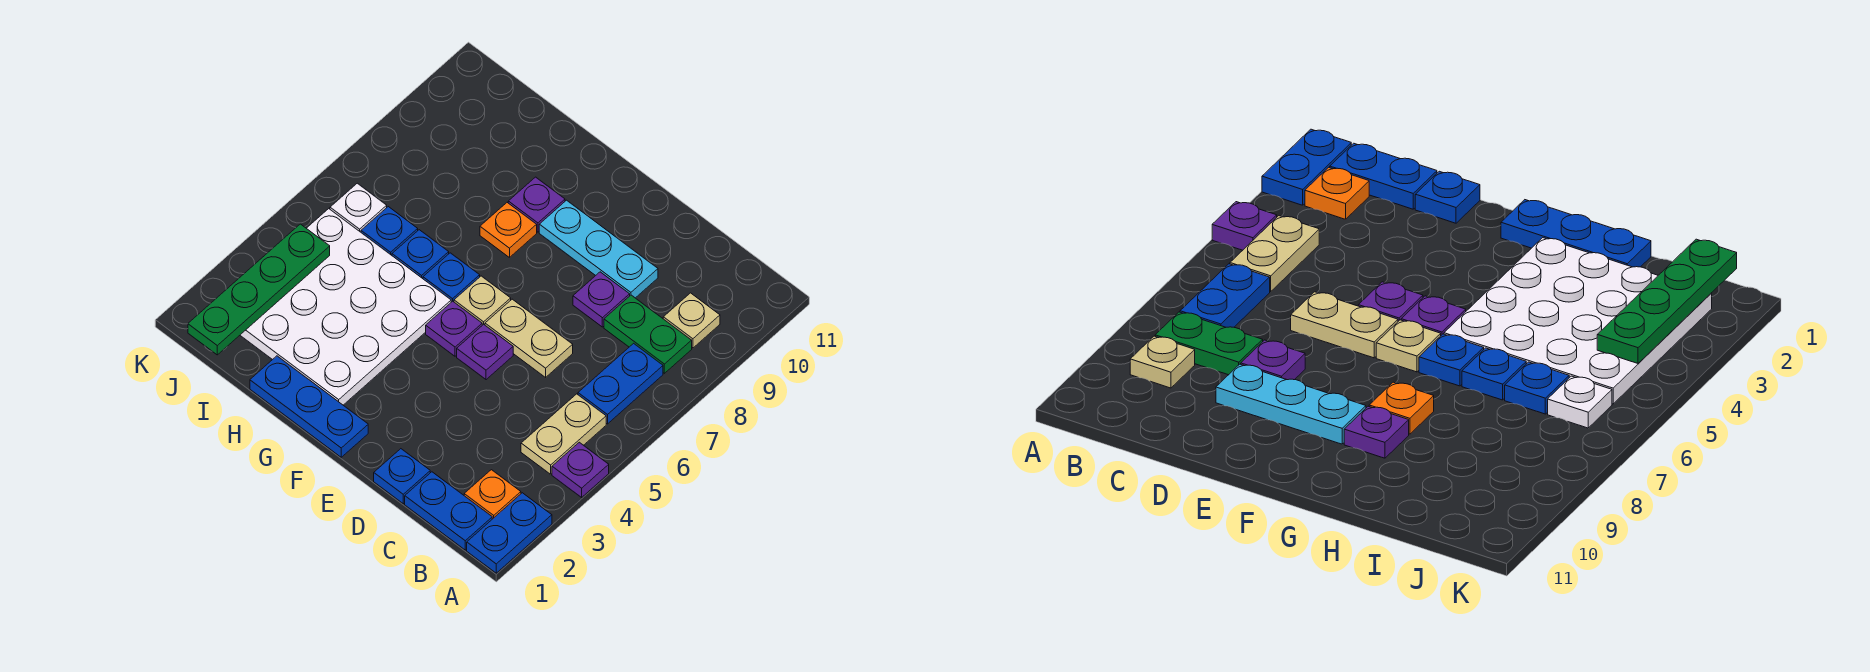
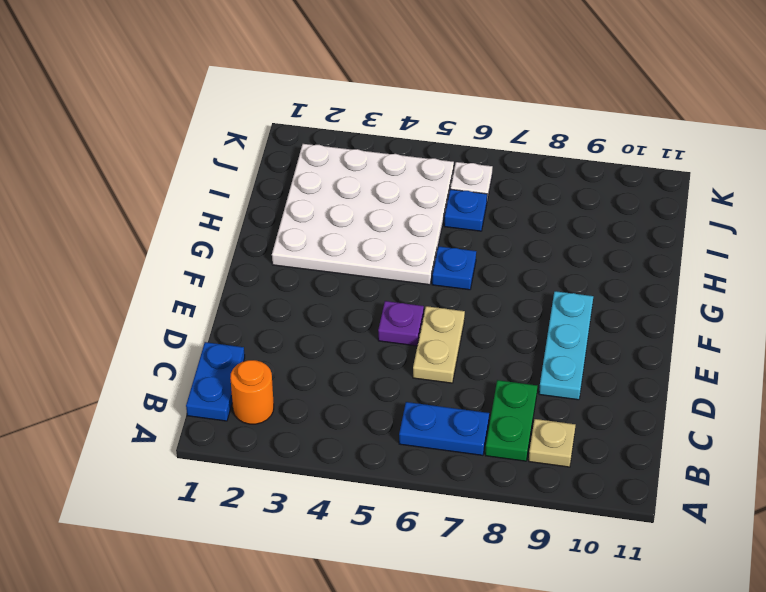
orange 1x1 round brick [230,360,274,424] -> orange 1x1 plate [464,470,521,519]
none -> blue 1x2 plate [467,493,552,573]
none -> purple 1x1 plate [552,442,609,497]
none -> tan 1x2 plate [521,394,606,474]

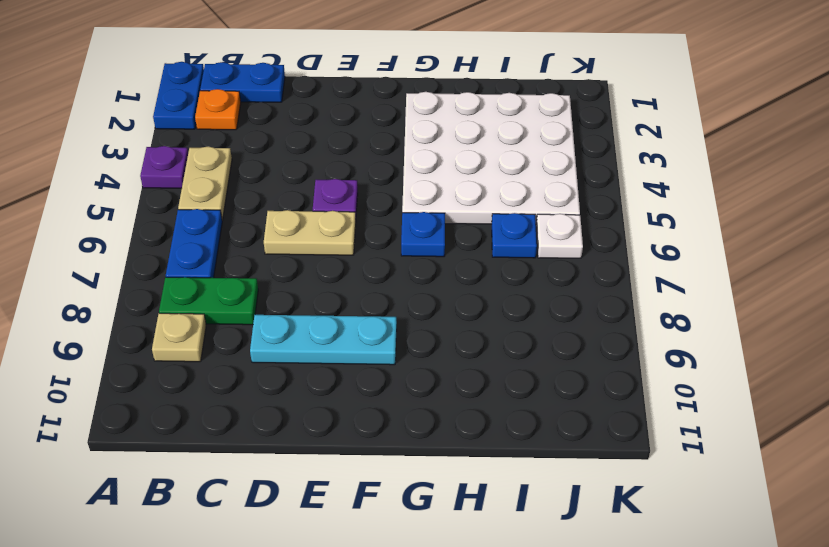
none -> blue 1x1 plate [374,449,430,504]
none -> purple 1x1 plate [573,272,630,327]
none -> blue 1x3 plate [250,356,368,457]

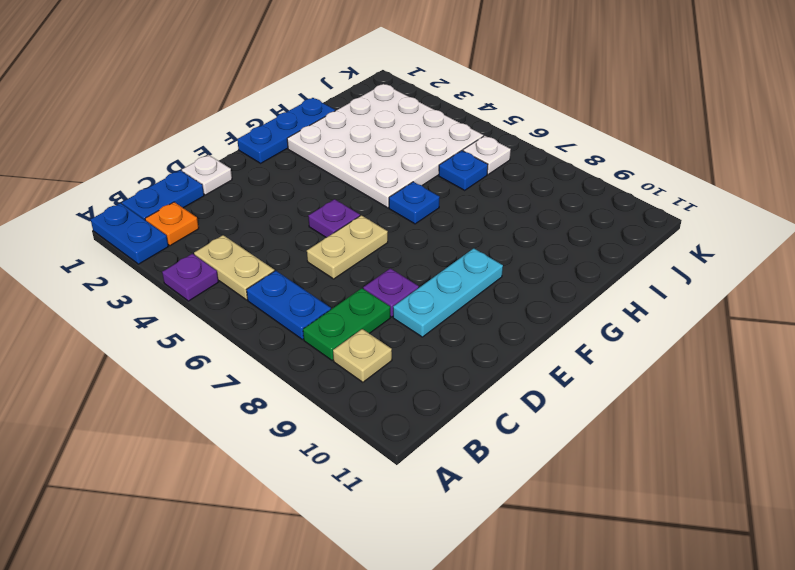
white 1x1 plate [182,155,232,195] -> blue 1x1 plate [374,449,430,504]
none -> purple 1x1 plate [426,301,482,356]
none -> tan 1x1 plate [454,276,511,325]
none -> orange 1x1 plate [480,203,537,258]

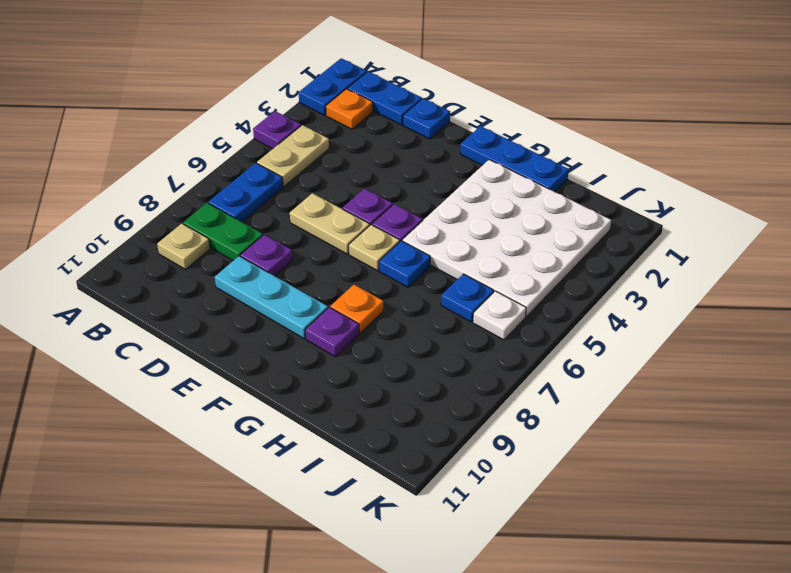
none -> blue 1x1 plate [392,230,449,279]
none -> green 1x4 plate [188,224,330,355]

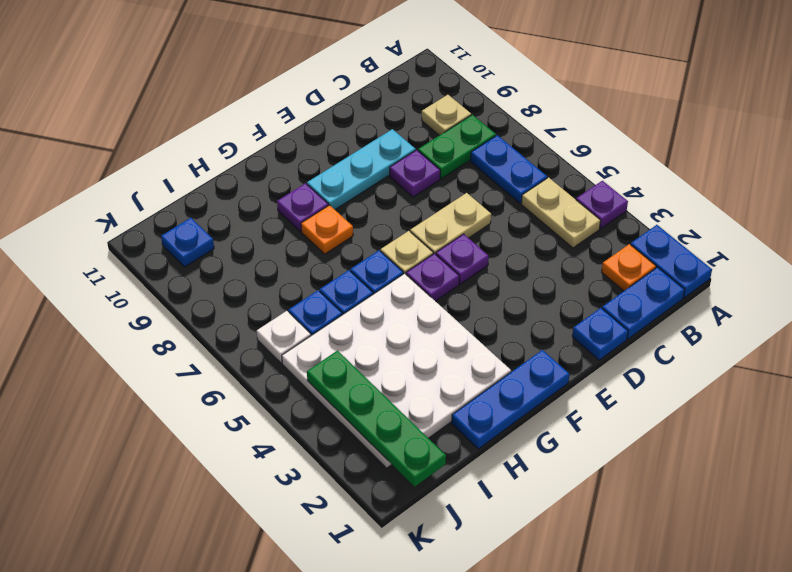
blue 1x1 plate [161,218,214,267] -> none

